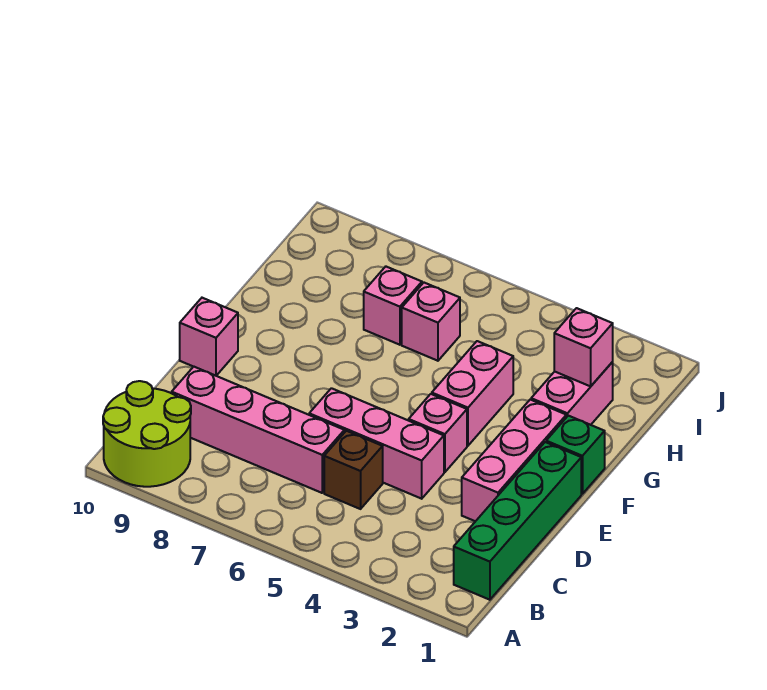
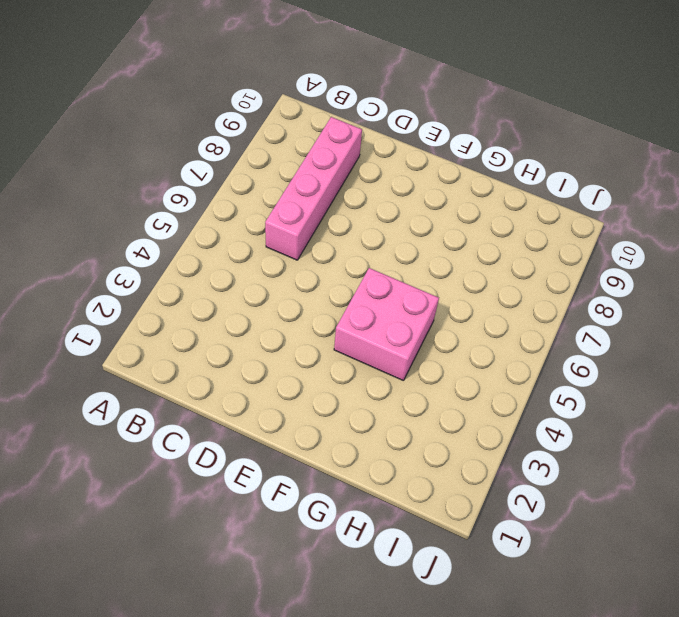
pink 2x2 brick [334,268,439,381] -> pink 1x2 brick [432,341,513,446]
none -> lime 2x2 round brick [103,381,191,487]
none -> green 1x4 brick [454,442,581,600]
none -> brown 1x1 brick [324,431,383,509]

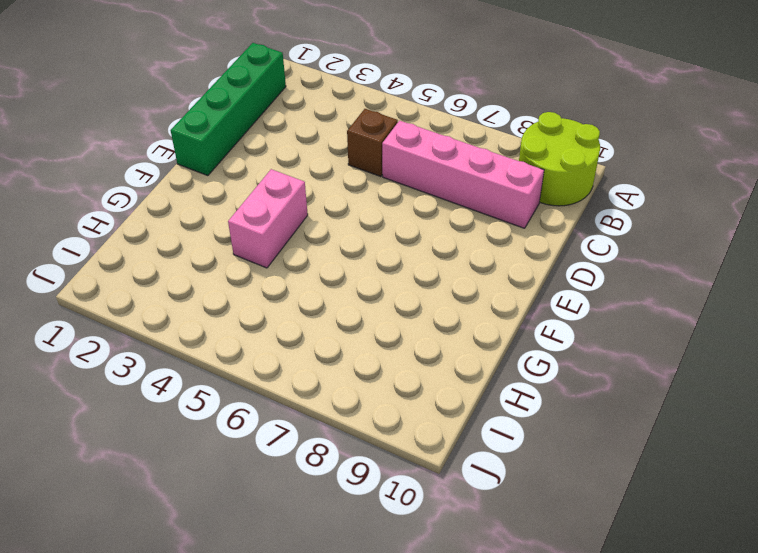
none -> pink 1x3 brick [462,400,566,521]
none -> pink 1x3 brick [309,388,444,499]
none -> pink 1x1 brick [409,394,467,472]

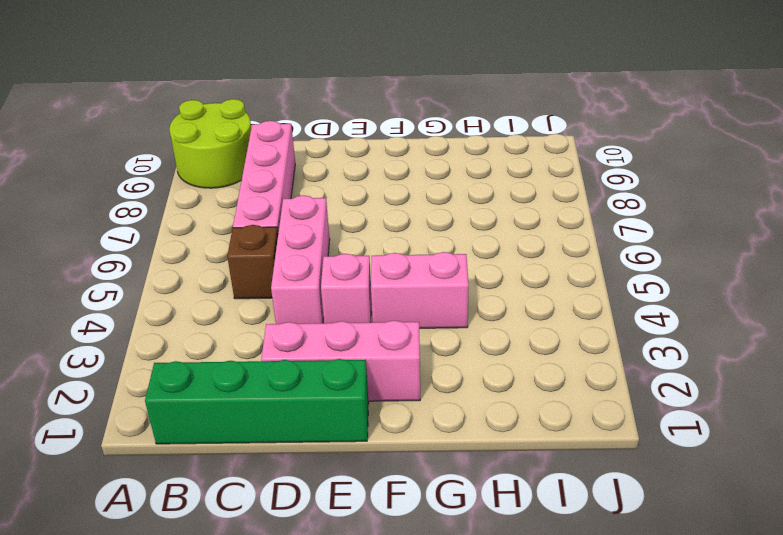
none -> pink 1x1 brick [180,298,238,376]
none -> green 1x1 brick [546,416,605,494]
none -> pink 1x2 brick [531,362,613,425]

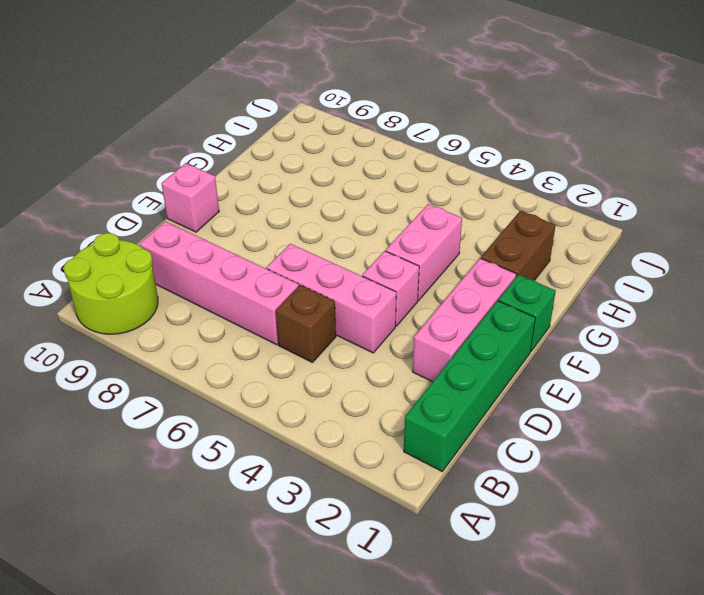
brown 1x2 brick [481,211,556,280] -> pink 1x2 brick [531,362,613,425]
none -> pink 1x1 brick [402,283,460,361]
none -> pink 1x1 brick [364,267,422,345]
none -> pink 1x1 brick [554,308,613,386]

